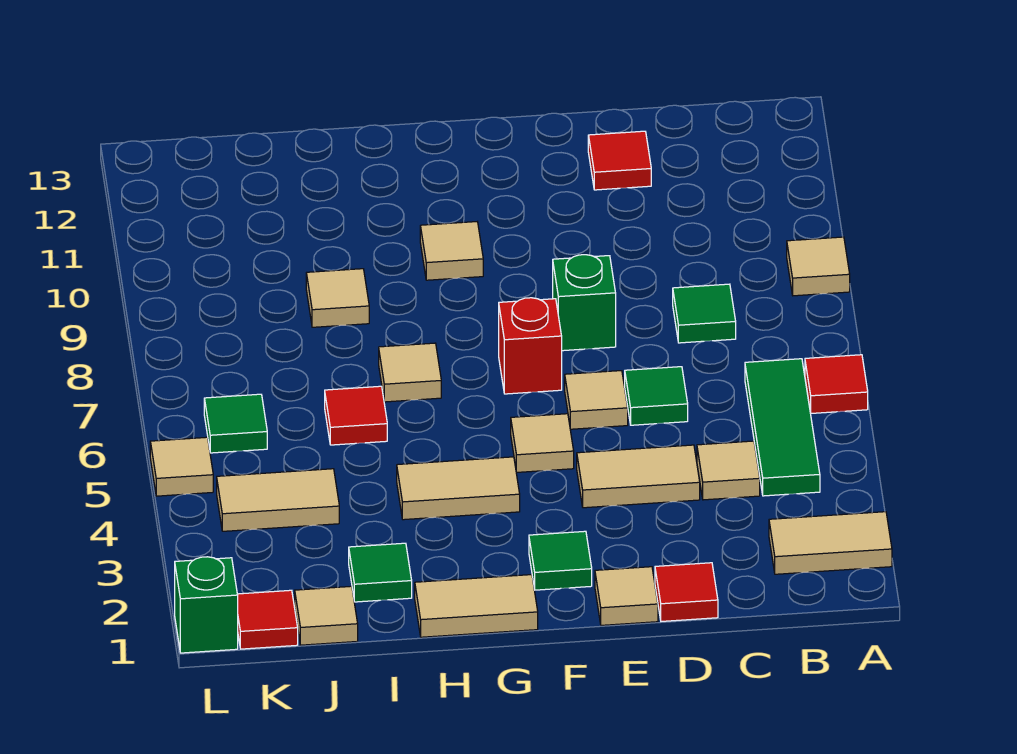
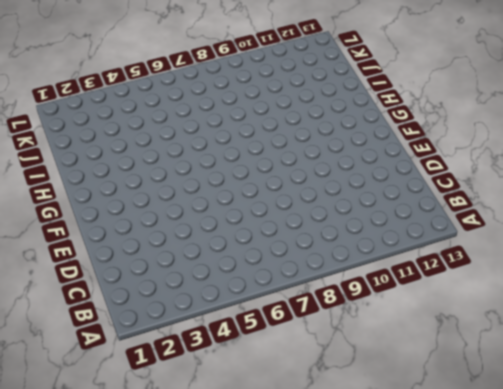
none -> tan 1x2 tile [769,512,892,574]
none -> red 1x1 tile [805,355,868,413]
none -> tan 1x1 tile [787,237,850,296]

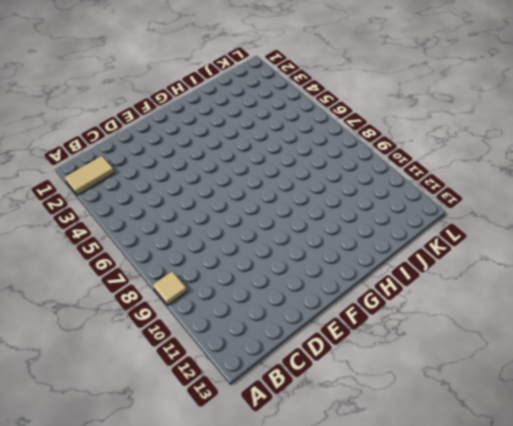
none -> red 1x1 tile [805,355,868,413]
none -> green 1x3 tile [745,359,820,496]
none -> tan 1x1 tile [697,441,760,500]

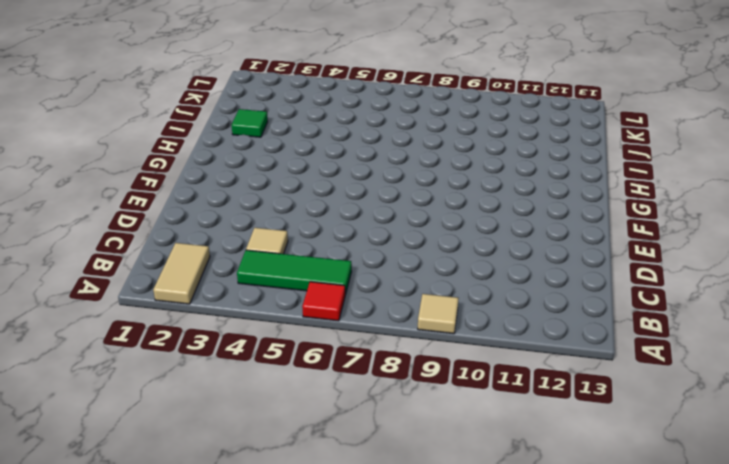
none -> green 1x1 tile [673,284,736,343]
none -> red 1x1 tile [655,563,718,621]
none -> tan 1x2 tile [577,445,700,508]

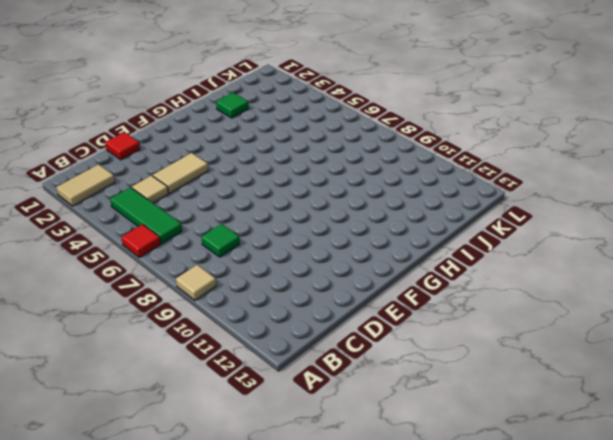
none -> green 1x1 tile [625,367,688,425]
none -> red 1x1 tile [588,131,651,190]
none -> tan 1x1 tile [595,567,658,625]

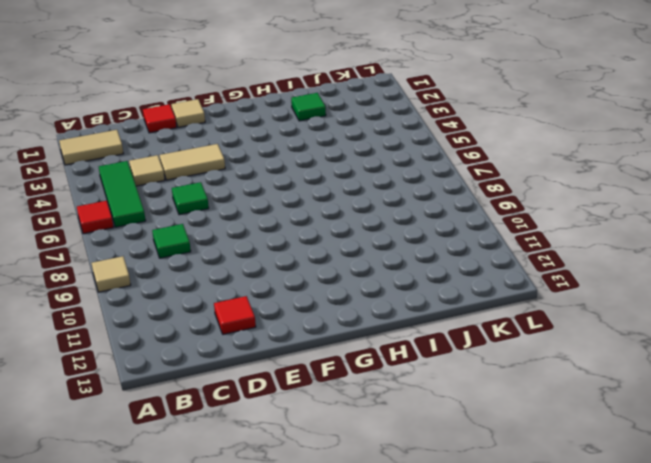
none -> tan 1x1 tile [565,371,628,429]
none -> green 1x1 brick [553,255,616,351]
none -> green 1x1 tile [529,531,592,590]

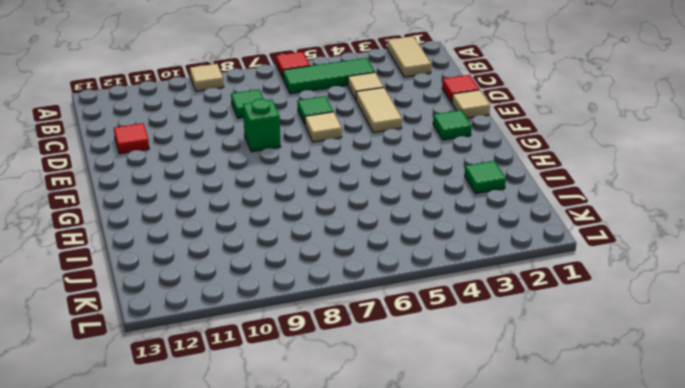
none -> tan 1x1 tile [511,414,574,473]
none -> red 1x1 brick [499,298,562,394]
none -> tan 1x2 tile [415,575,538,637]

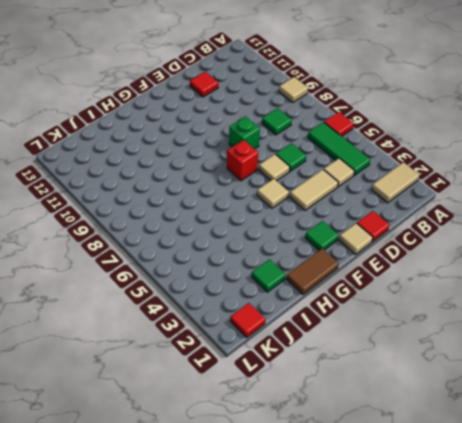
brown 1x2 tile [287,249,339,294] -> tan 1x2 tile [415,575,538,637]
none -> tan 1x2 tile [397,457,520,520]
none -> tan 1x1 tile [420,222,483,280]
none -> tan 1x1 tile [379,343,441,402]

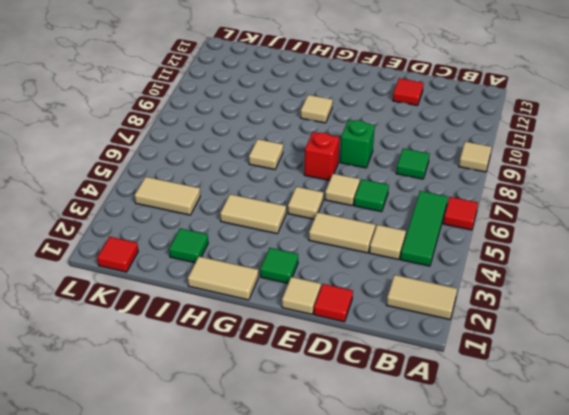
none -> red 1x1 tile [325,386,387,445]
none -> tan 1x1 tile [306,269,369,327]
none -> tan 1x1 tile [295,586,358,645]

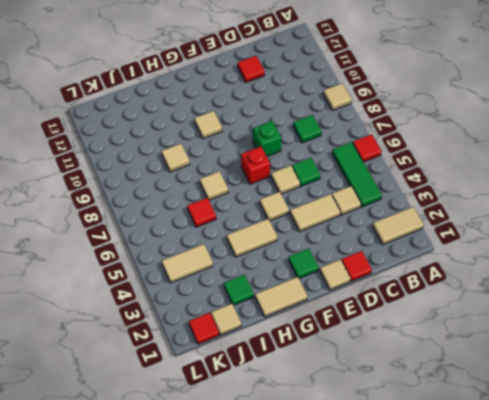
none -> green 1x1 tile [204,394,267,453]
none -> green 1x1 brick [175,557,238,653]
none -> tan 1x1 tile [150,437,213,496]

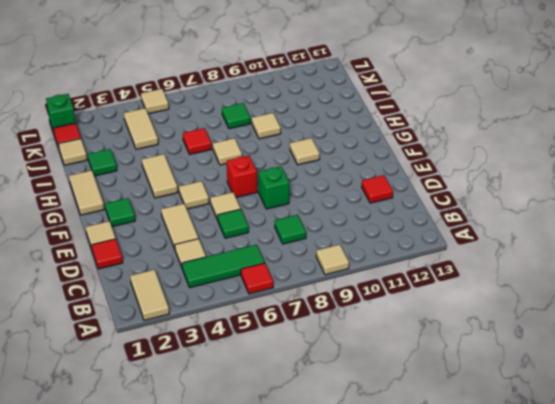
green 1x1 tile [222,103,250,129] -> green 1x1 tile moved to [204,394,267,453]

